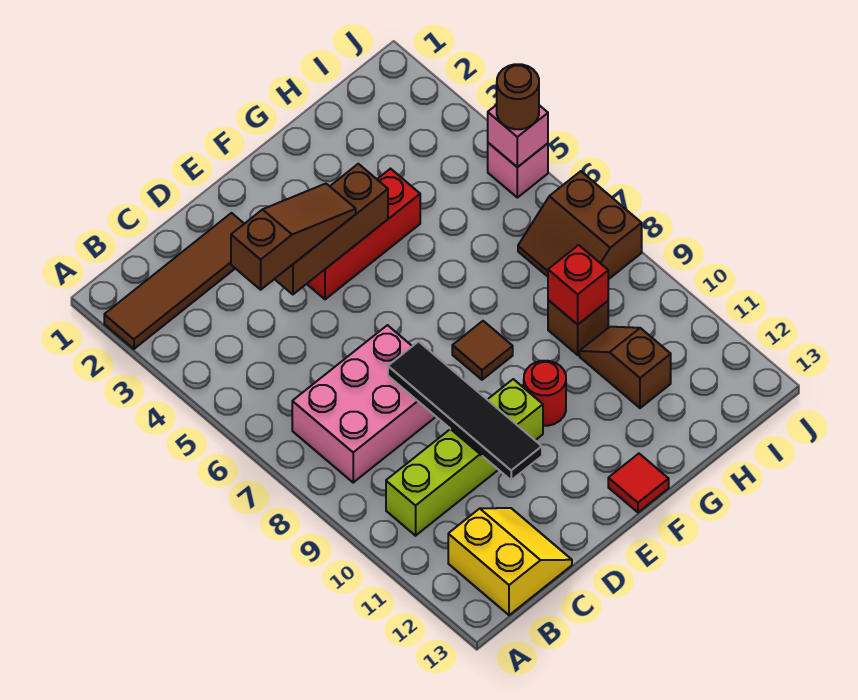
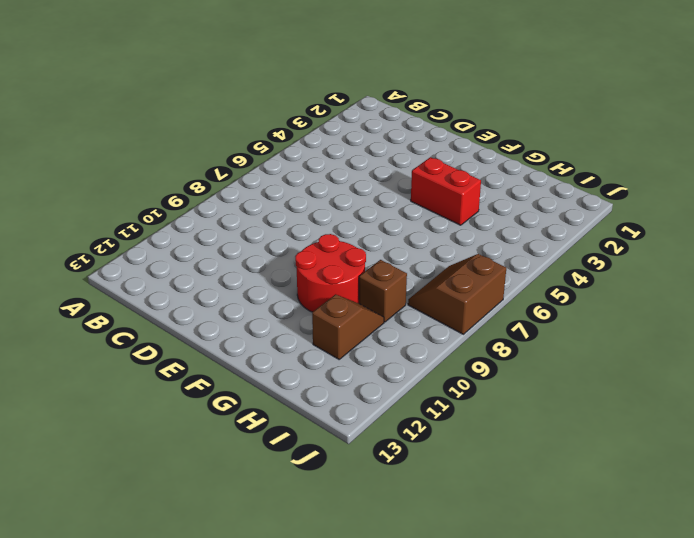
red 1x2 brick [411,157,481,225] -> red 1x3 brick [307,169,420,299]
red 2x2 round brick [295,234,366,312] -> red 1x1 round brick [524,361,566,426]
none -> brown 1x4 tile [104,213,244,349]
none -> pink 2x3 brick [292,325,436,482]
none -> lime 1x4 brick [386,379,543,536]

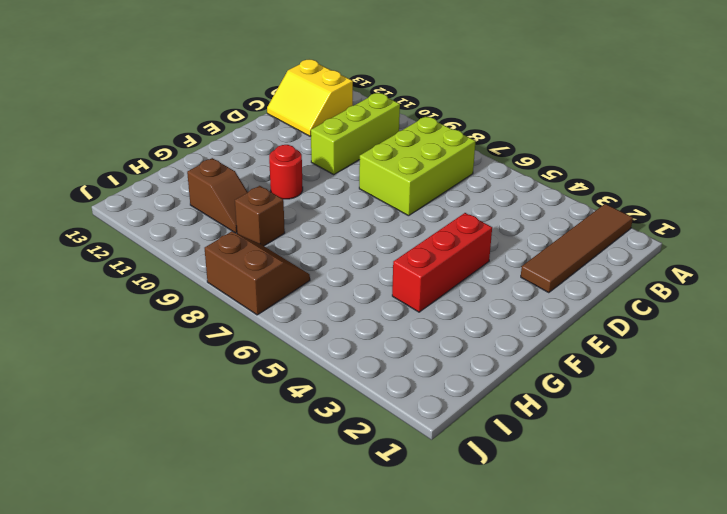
lime 2x3 brick [359,116,476,216] -> pink 2x3 brick [292,325,436,482]
lime 1x3 brick [311,93,400,175] -> lime 1x4 brick [386,379,543,536]
none -> brown 1x1 tile [452,321,513,380]
none -> red 1x1 tile [608,454,669,512]
none -> pink 1x1 brick [488,143,548,198]

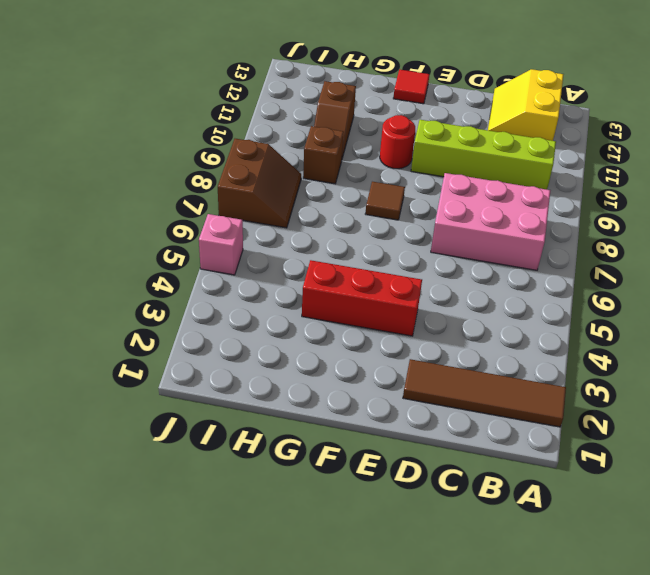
none -> brown 1x3 brick [275,164,388,294]
none -> black 1x4 tile [388,342,542,480]
none -> red 1x1 brick [548,245,608,325]

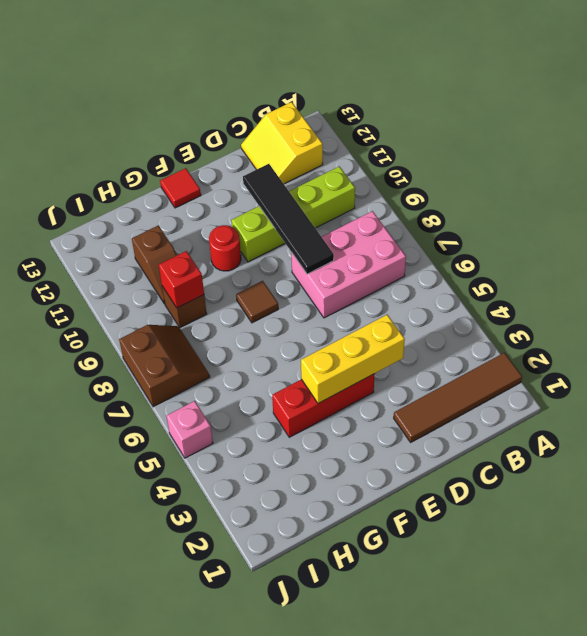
yellow 1x3 brick [301,315,405,403] -> brown 1x3 brick [275,164,388,294]
none -> pink 1x1 brick [488,105,548,167]
none -> brown 1x3 slope [231,184,356,290]
none -> brown 1x1 round brick [497,64,539,129]

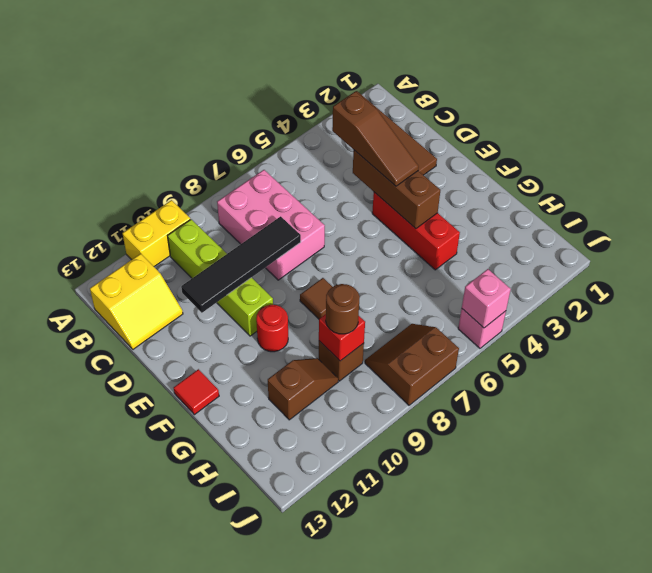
yellow 1x2 brick [122,200,190,266] -> none
brown 1x1 round brick [326,284,360,334] -> brown 1x1 round brick moved to [497,64,539,129]

